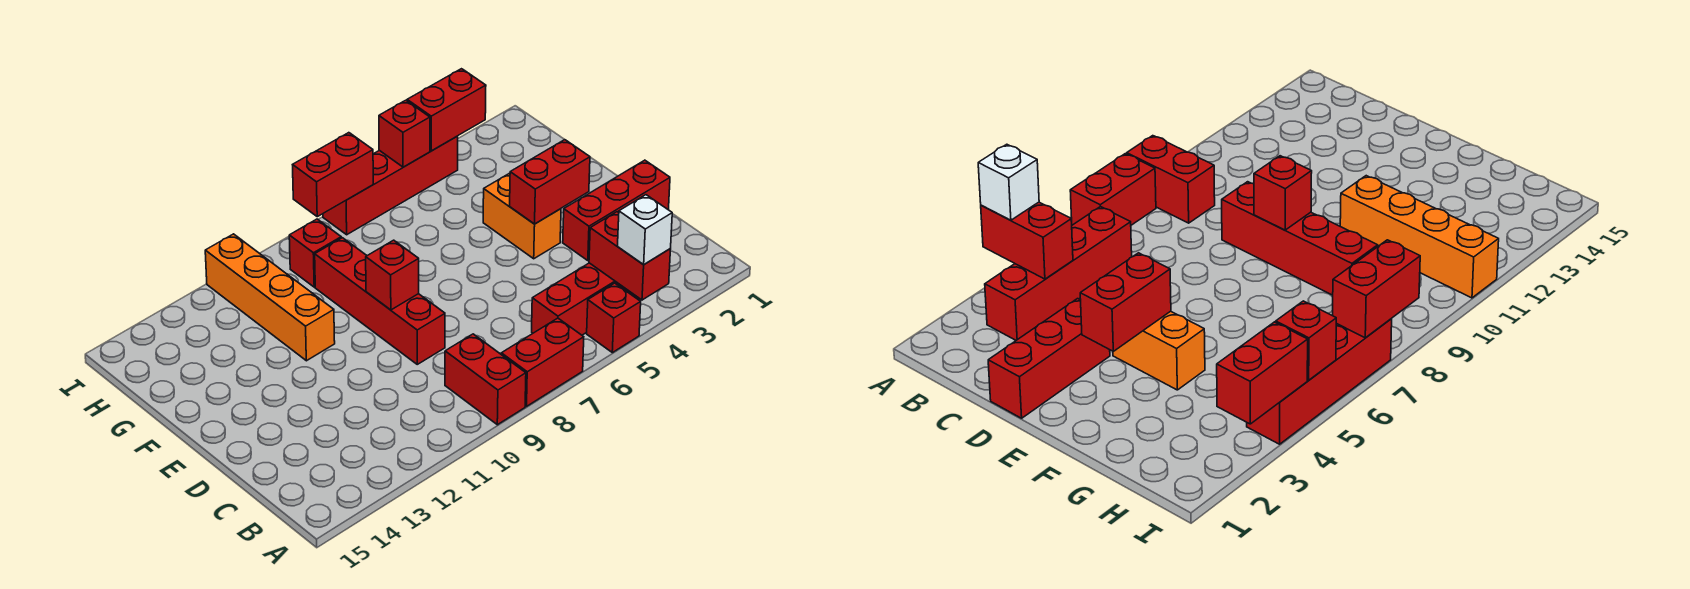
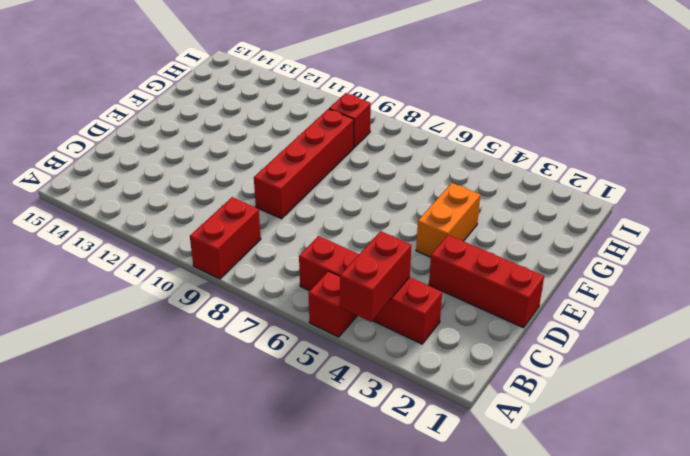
none -> red 1x2 brick [501,318,584,406]
none -> orange 1x4 brick [205,234,335,361]
none -> red 1x4 brick [323,136,458,235]

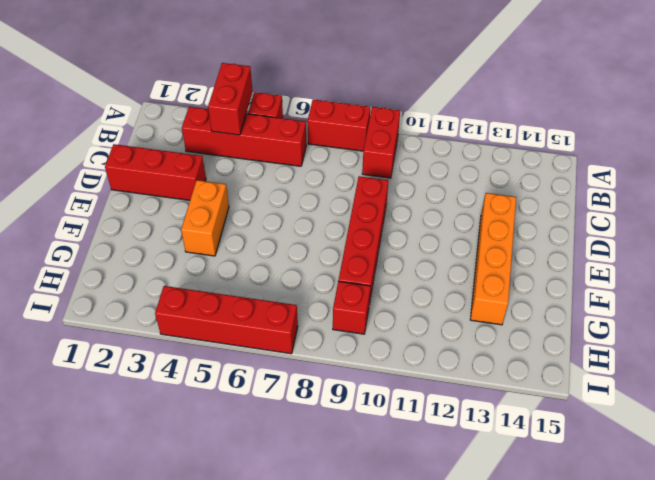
orange 1x4 brick [470,193,516,325] -> orange 1x4 brick moved to [205,234,335,361]
none -> red 1x2 brick [510,140,590,224]
none -> red 1x1 brick [366,240,419,310]
none -> red 1x2 brick [407,69,486,151]

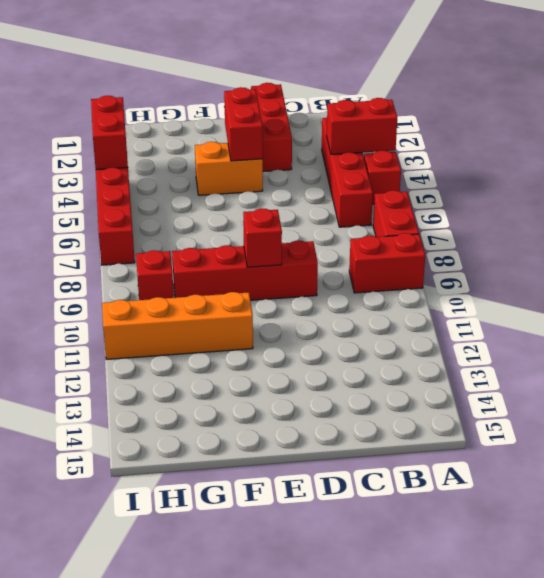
none -> red 1x1 brick [379,100,430,167]
none -> red 1x2 brick [293,133,373,217]
none -> white 1x1 brick [618,195,672,265]

